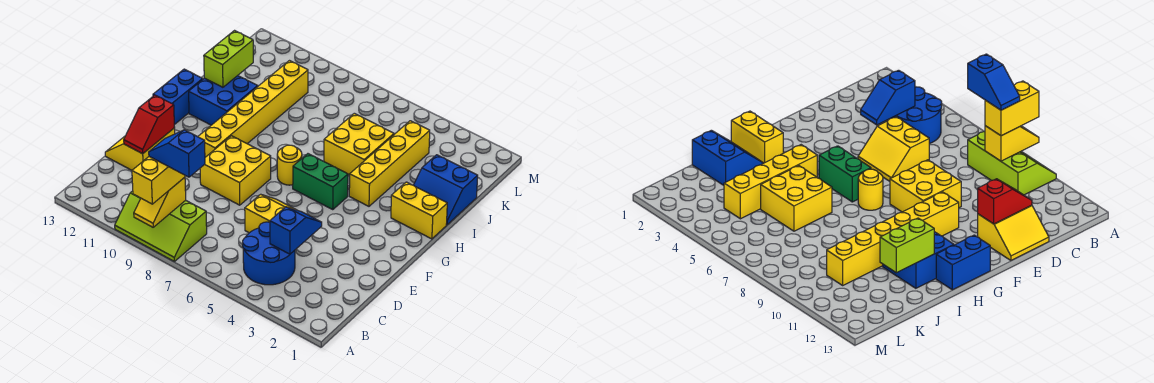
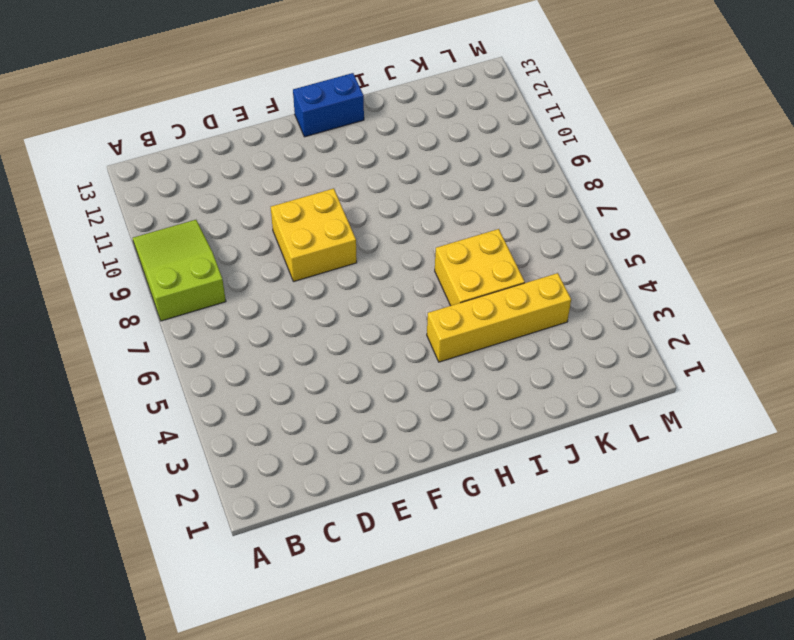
lime 2x3 slope [133,220,226,321] -> lime 2x3 slope turned to [115,191,207,261]
none -> blue 2x2 round brick [243,222,295,285]
none -> yellow 2x2 slope [245,194,296,233]
none -> yellow 2x2 slope [105,128,175,170]

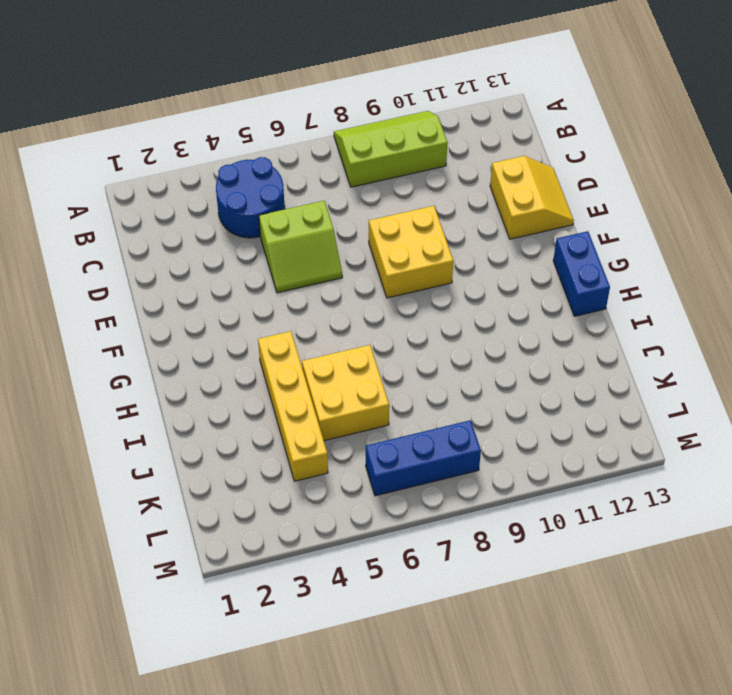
lime 2x2 slope [259,201,342,293] -> yellow 2x2 slope [245,194,296,233]
blue 1x3 brick [366,420,481,496] -> none
none -> yellow 1x6 brick [198,61,308,157]
none -> green 1x2 brick [293,154,348,209]
none -> yellow 1x1 round brick [277,145,302,185]

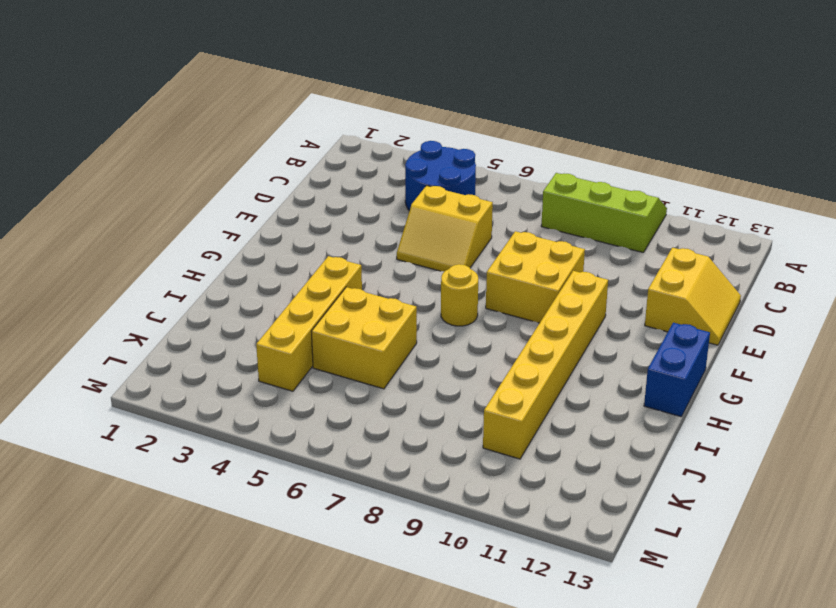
none -> green 1x2 brick [293,154,348,209]
none -> yellow 1x2 brick [391,182,447,239]
none -> blue 2x2 brick [189,76,258,125]

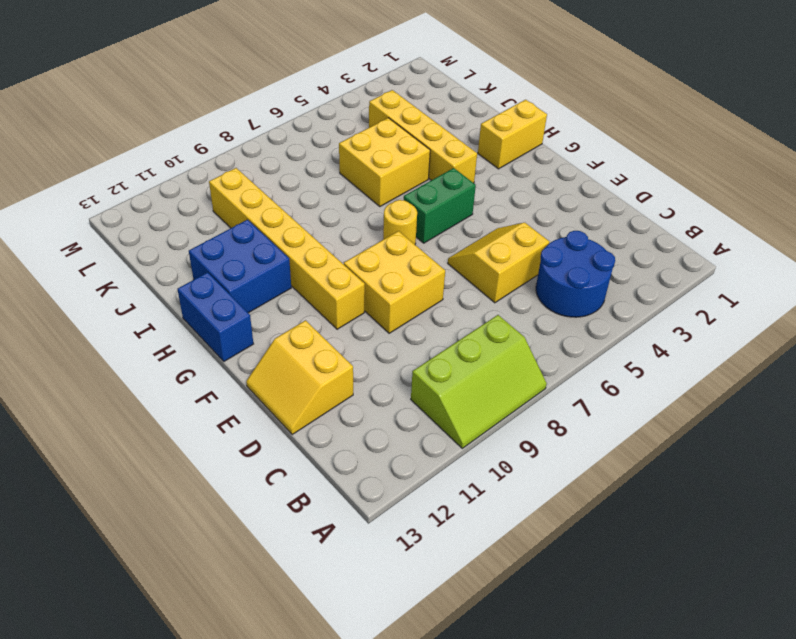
none -> blue 2x2 slope [414,155,478,225]
none -> yellow 1x2 slope [134,177,186,227]
none -> blue 1x2 slope [270,207,322,254]

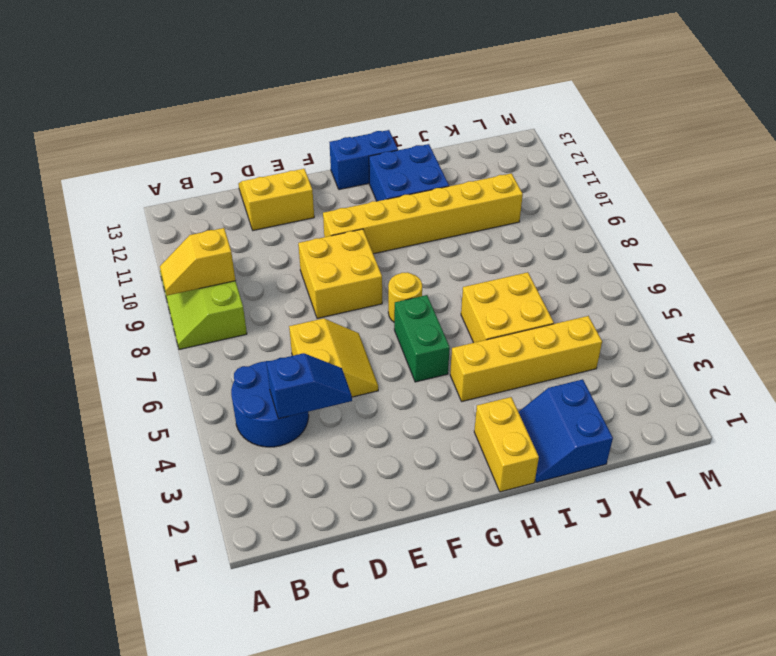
none -> red 1x2 slope [124,95,175,154]
none -> lime 1x2 brick [204,31,253,87]
none -> yellow 1x2 brick [132,157,185,204]

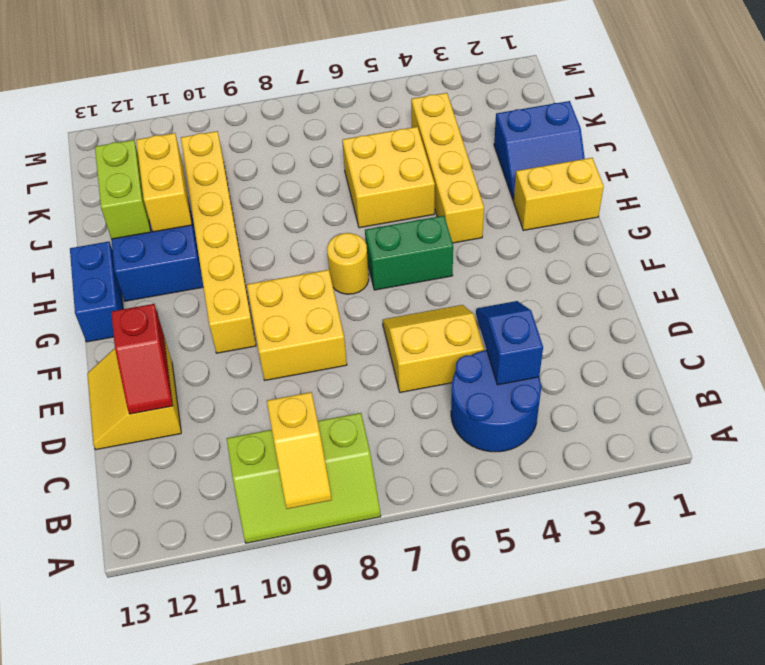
yellow 1x2 brick [136,133,192,232] -> yellow 1x2 brick moved to [132,157,185,204]
none -> blue 1x2 slope [149,130,205,177]

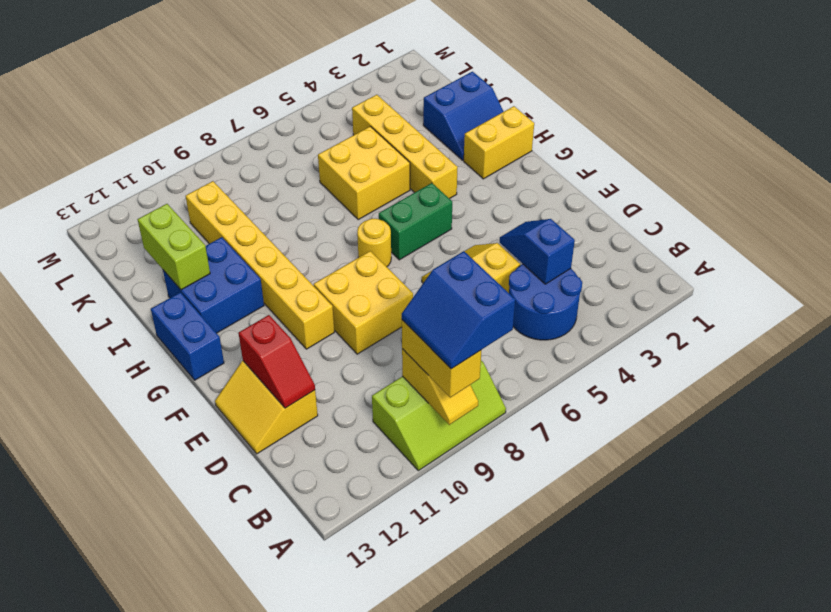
blue 2x2 slope [402,251,515,369] -> blue 1x2 slope [149,130,205,177]

